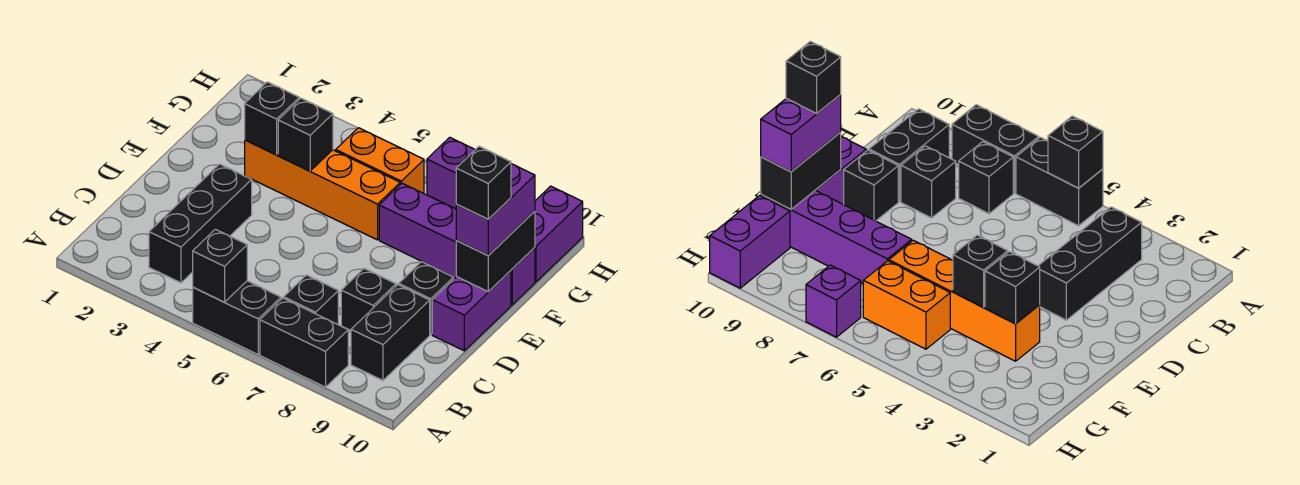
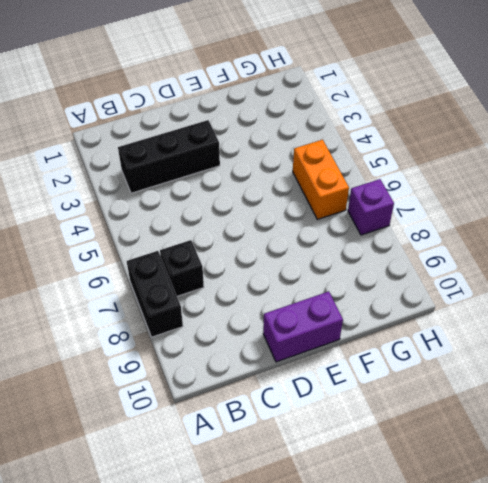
none -> black 1x2 brick [193,281,281,354]
none -> black 1x2 brick [351,285,430,380]
none -> black 1x1 brick [341,269,396,330]

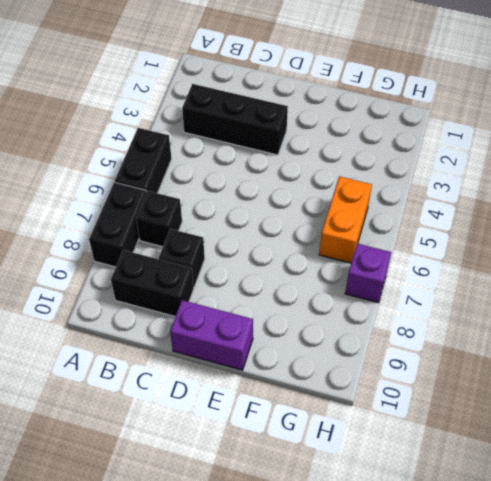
none -> black 1x1 brick [399,262,454,334]
none -> orange 1x4 brick [245,140,400,240]
none -> purple 1x4 brick [379,183,535,305]

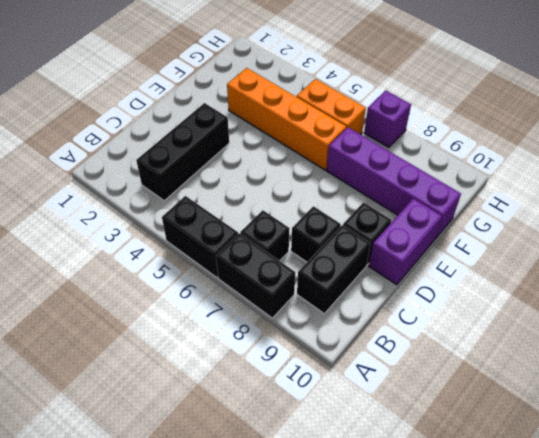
none -> purple 1x2 brick [535,186,583,282]
none -> black 1x1 brick [193,229,247,302]
none -> black 1x2 brick [456,211,535,292]

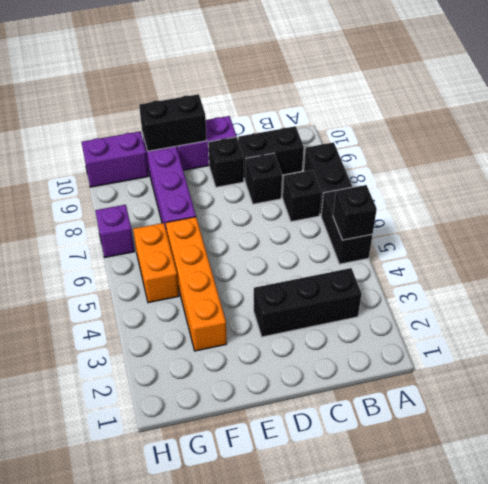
none -> black 1x1 brick [245,82,299,155]
none -> black 1x1 brick [278,98,333,171]
none -> purple 1x2 brick [456,164,535,256]

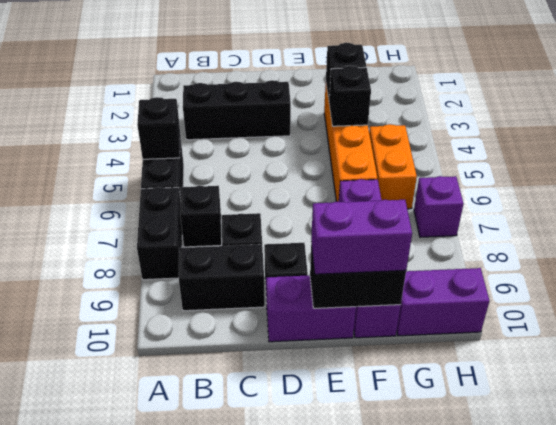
none -> black 1x1 brick [456,147,511,219]

